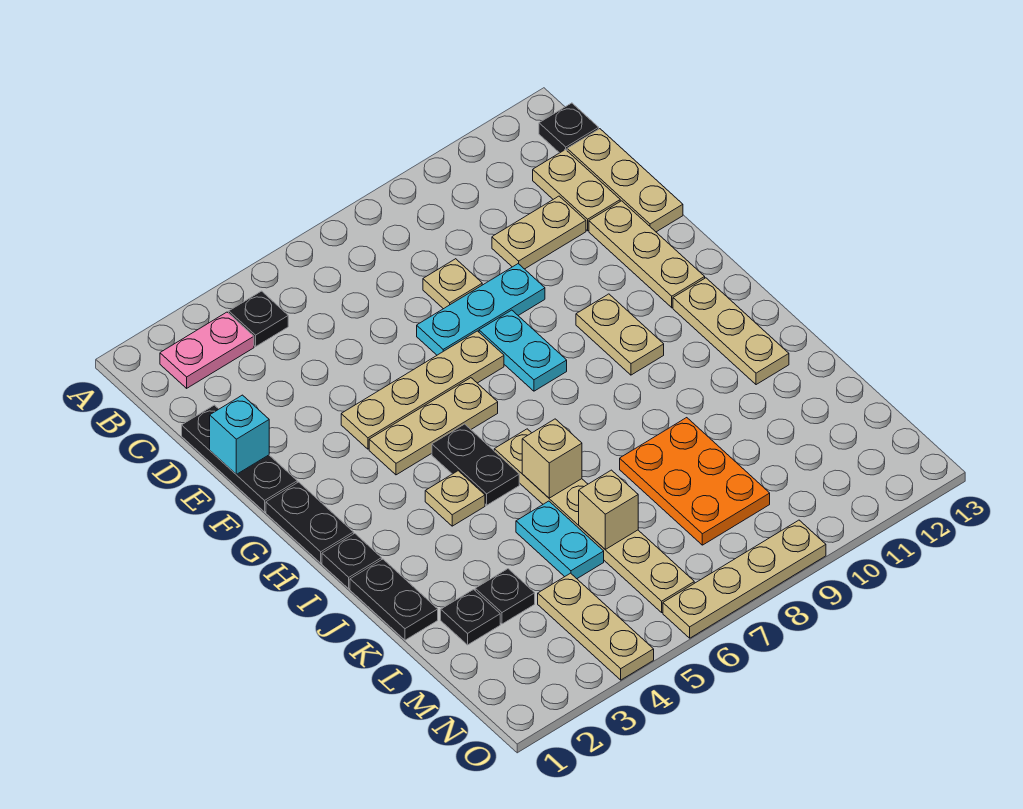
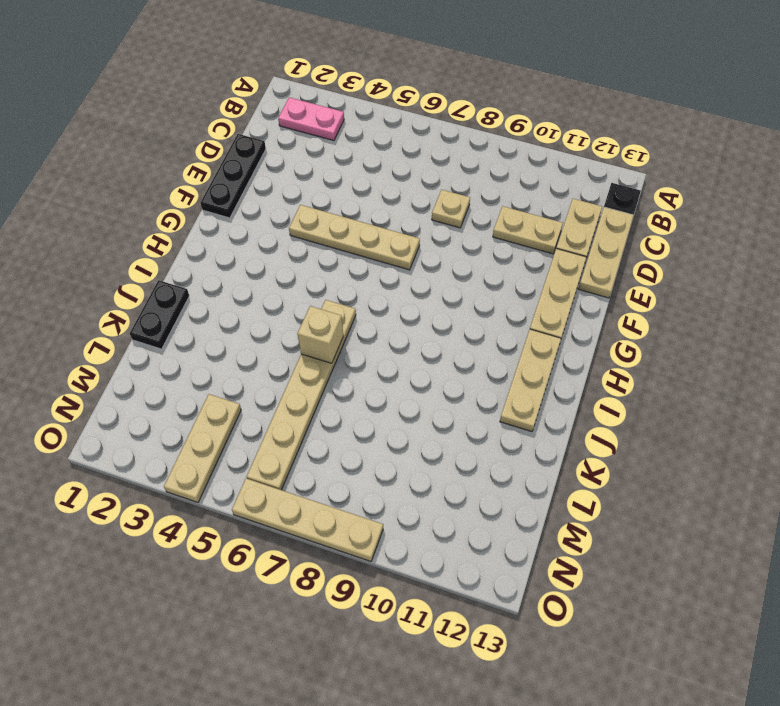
none -> black 1x1 plate [229,291,288,346]
none -> cyan 1x3 plate [417,264,545,355]
none -> cyan 1x2 plate [479,310,567,391]
none -> black 1x2 plate [266,482,354,563]

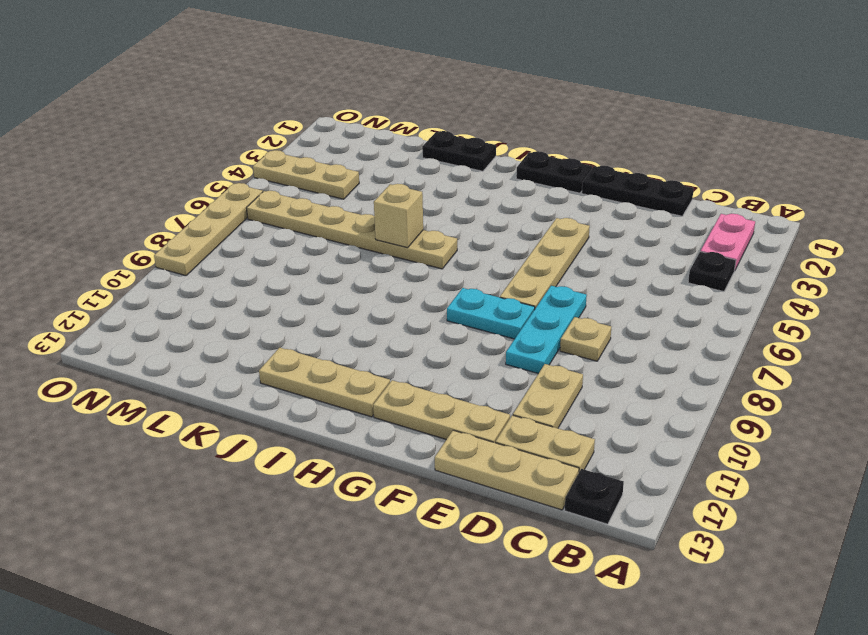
none -> tan 1x3 plate [369,378,498,475]
none -> tan 1x2 plate [576,294,664,375]
none -> black 1x2 plate [432,424,519,505]
none -> black 1x1 plate [322,533,382,589]

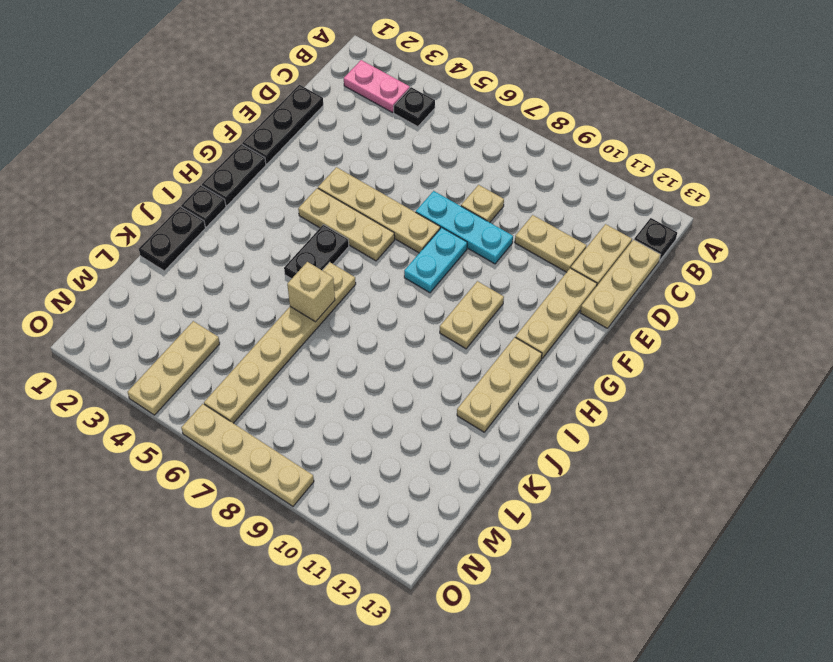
none -> tan 1x1 plate [425,471,485,526]
none -> cyan 1x2 plate [516,501,604,579]
none -> orange 2x3 plate [620,418,770,545]
none -> black 1x1 plate [441,590,500,645]

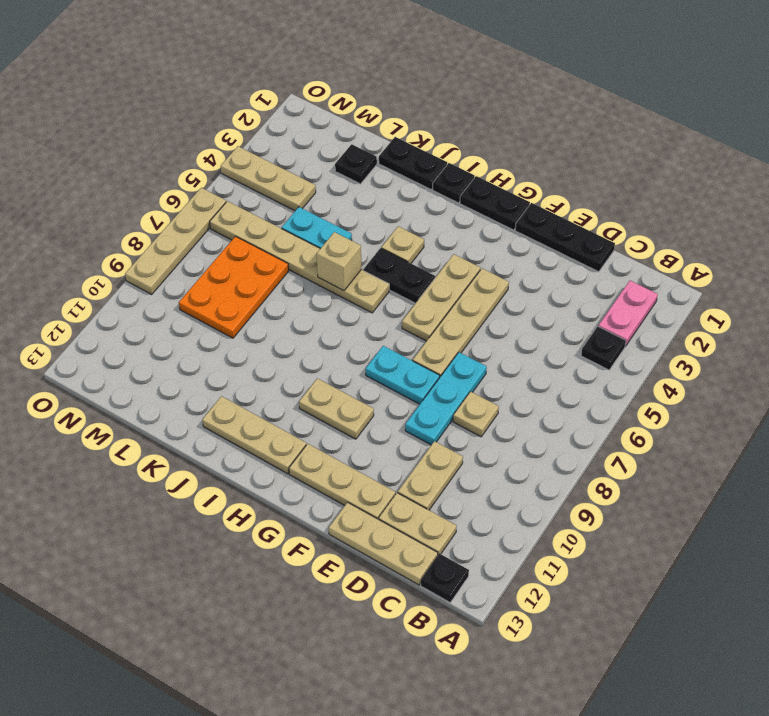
orange 2x3 plate [179,236,289,338] -> orange 2x3 plate turned to [620,418,770,545]
none -> black 1x1 plate [475,569,535,624]
none -> cyan 1x1 brick [210,395,269,474]
none -> tan 1x1 brick [579,470,638,549]

